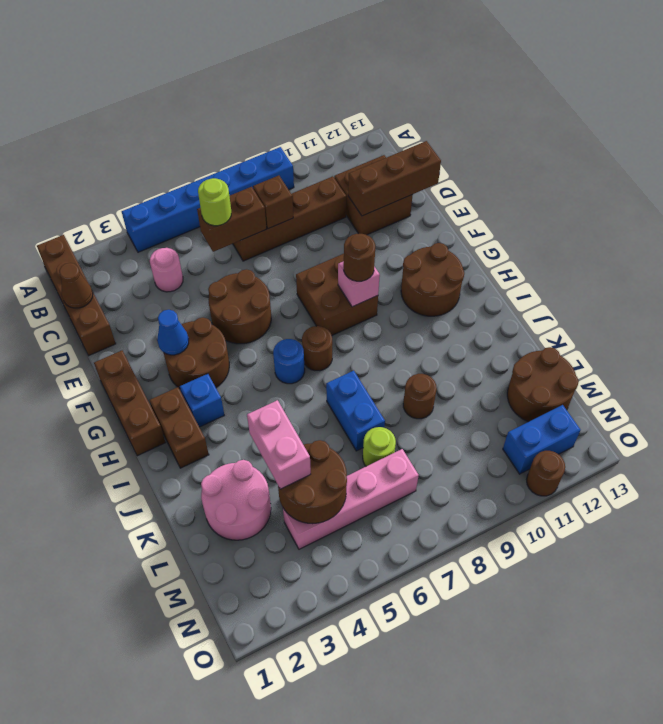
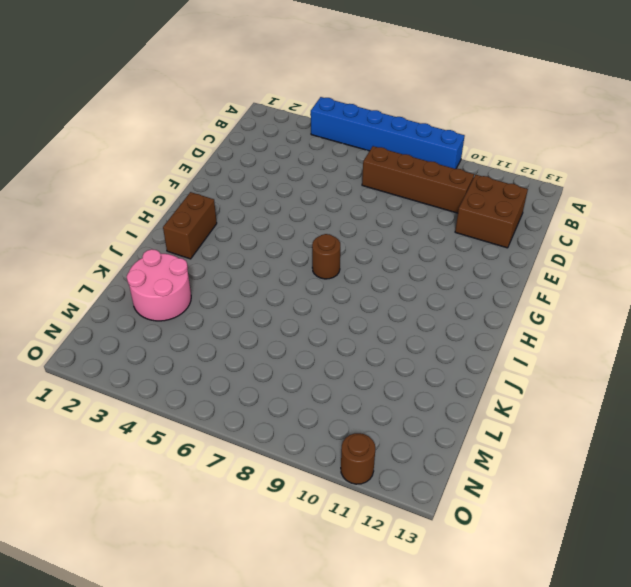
none -> brown 1x4 brick [37,235,116,356]
none -> pink 1x1 round brick [150,248,183,292]
none -> brown 2x2 round brick [208,269,271,344]
none -> brown 1x3 brick [94,351,166,456]

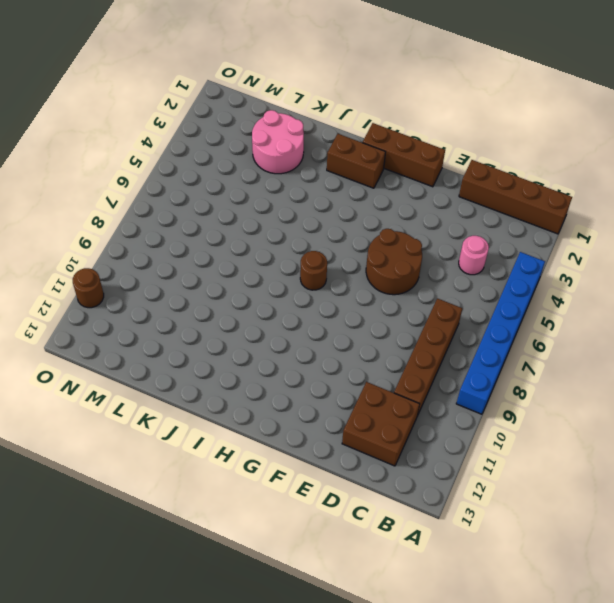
none -> brown 2x2 round brick [164,318,229,388]
none -> brown 2x2 brick [296,254,378,335]
none -> brown 2x2 round brick [401,243,464,316]
none -> blue 1x1 brick [180,374,224,427]

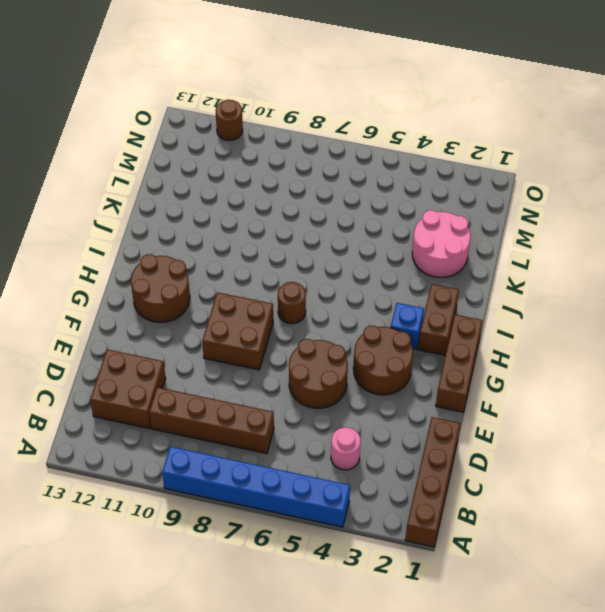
none -> blue 1x1 round brick [273,339,305,384]
none -> blue 1x2 brick [326,371,385,451]
none -> brown 1x1 round brick [403,374,437,419]
none -> lime 1x1 round brick [363,427,396,466]

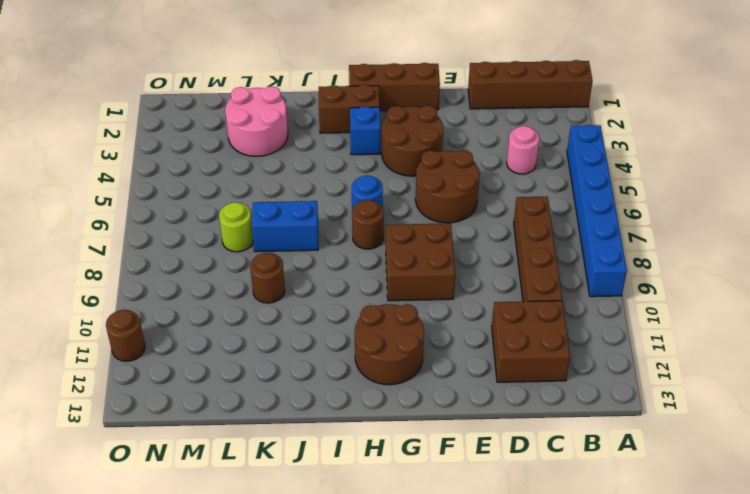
none -> brown 2x2 round brick [507,347,579,422]
none -> pink 1x4 brick [283,449,419,549]
none -> blue 1x2 brick [503,405,580,474]
none -> brown 1x1 cone [59,263,93,308]

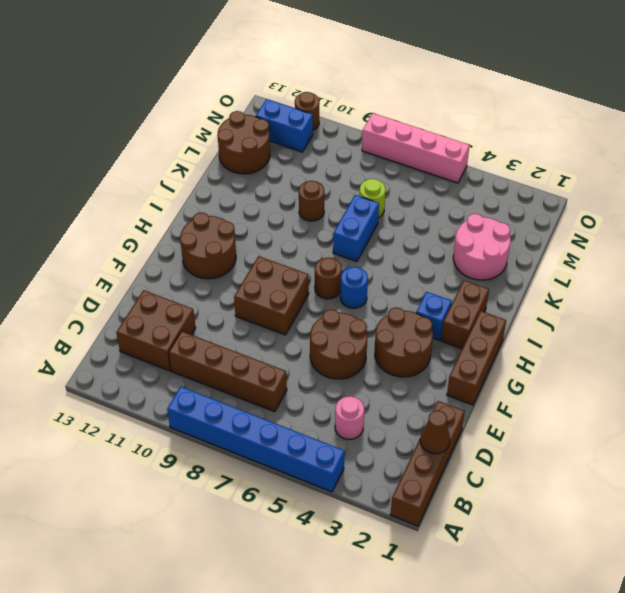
pink 1x4 brick [362,113,470,183] -> pink 1x4 brick moved to [283,449,419,549]
none -> brown 1x2 brick [197,187,266,252]
none -> brown 1x1 brick [253,176,293,229]
none -> brown 1x3 brick [348,141,441,216]
none -> blue 1x1 cone [157,310,189,355]

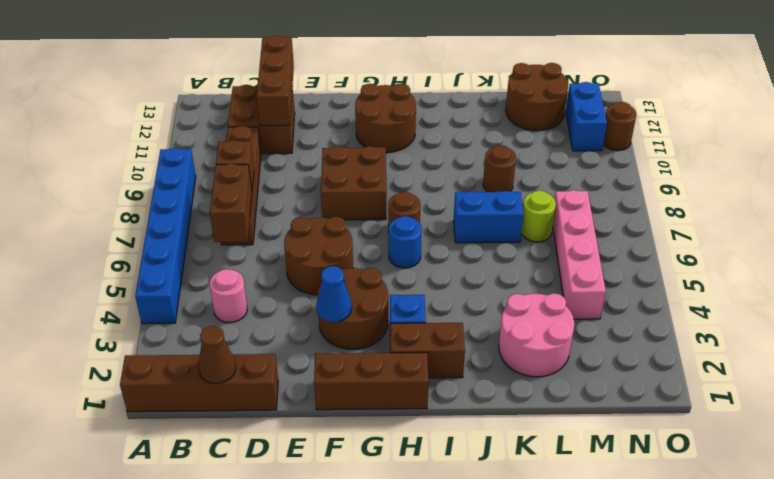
none -> pink 1x1 brick [338,261,380,307]
none -> brown 2x2 round brick [278,440,347,524]
none -> lime 1x1 round brick [198,178,231,226]
none -> brown 1x1 round brick [344,234,375,281]

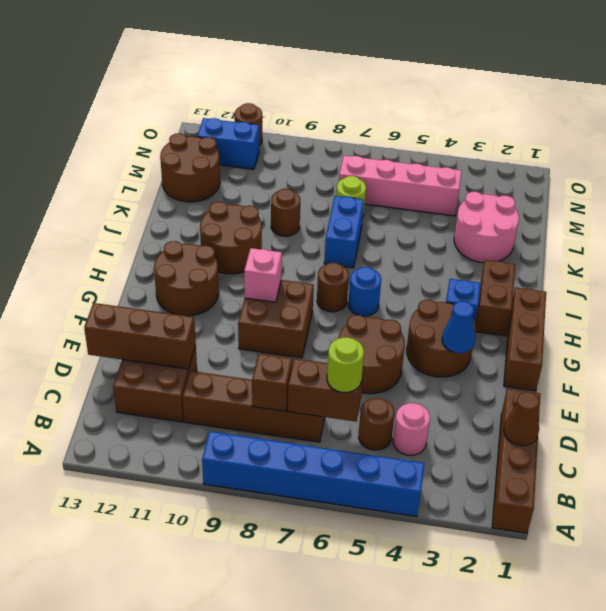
brown 1x1 round brick [359,398,395,450] -> brown 1x1 round brick moved to [344,234,375,281]
brown 2x2 round brick [200,202,262,274] -> brown 2x2 round brick moved to [278,440,347,524]
none -> pink 1x2 brick [247,400,311,489]

